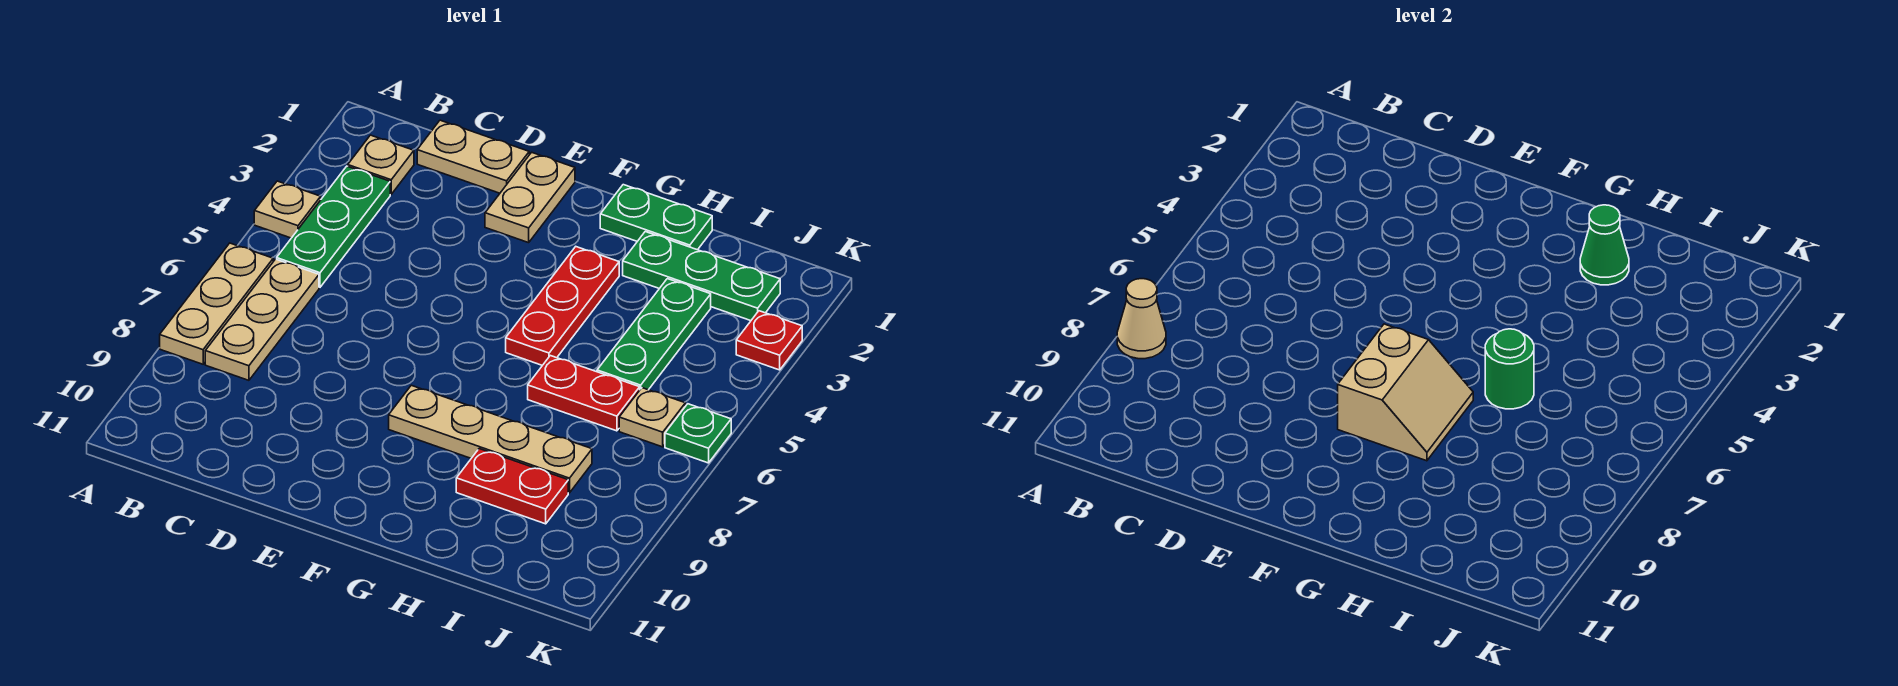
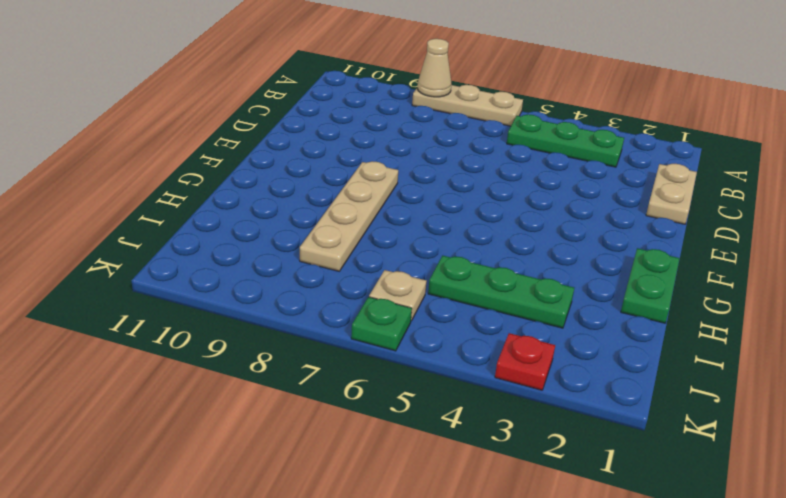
none -> tan 1x1 plate [254,181,321,238]
none -> tan 1x1 plate [348,135,414,194]
none -> tan 1x3 plate [205,259,319,380]

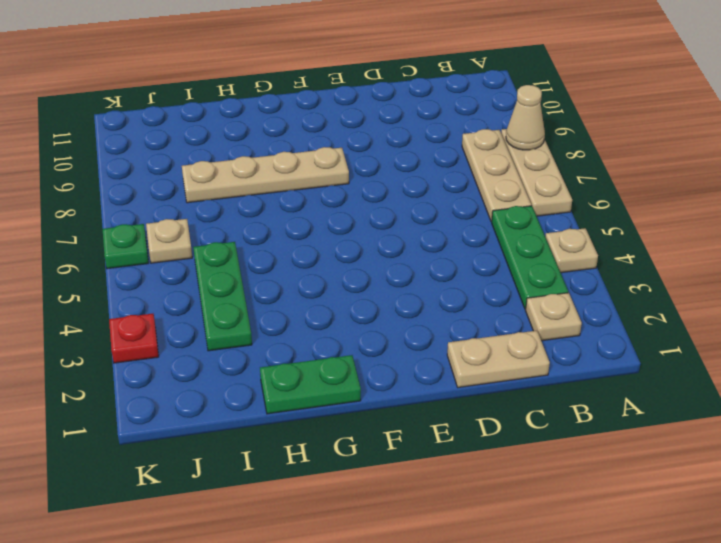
none -> tan 1x2 plate [485,152,575,243]
none -> red 1x3 plate [506,247,619,365]
none -> green 1x3 plate [623,232,780,321]

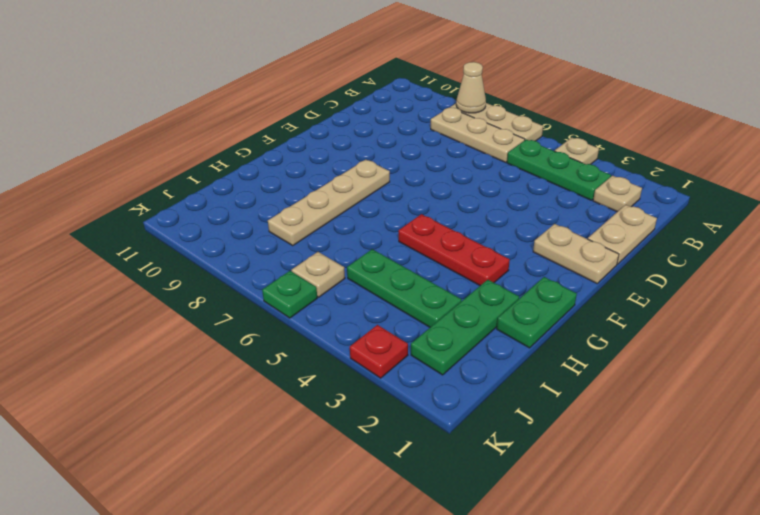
none -> red 1x2 plate [528,356,640,431]
none -> red 1x2 plate [456,449,568,524]
none -> tan 2x2 slope [1338,324,1473,461]

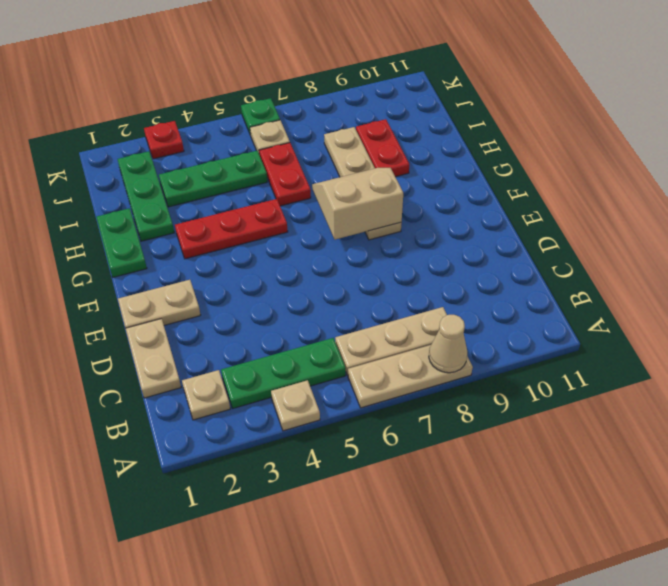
none -> green 1x1 cone [1580,205,1629,285]
none -> green 1x1 round brick [1485,329,1534,409]

